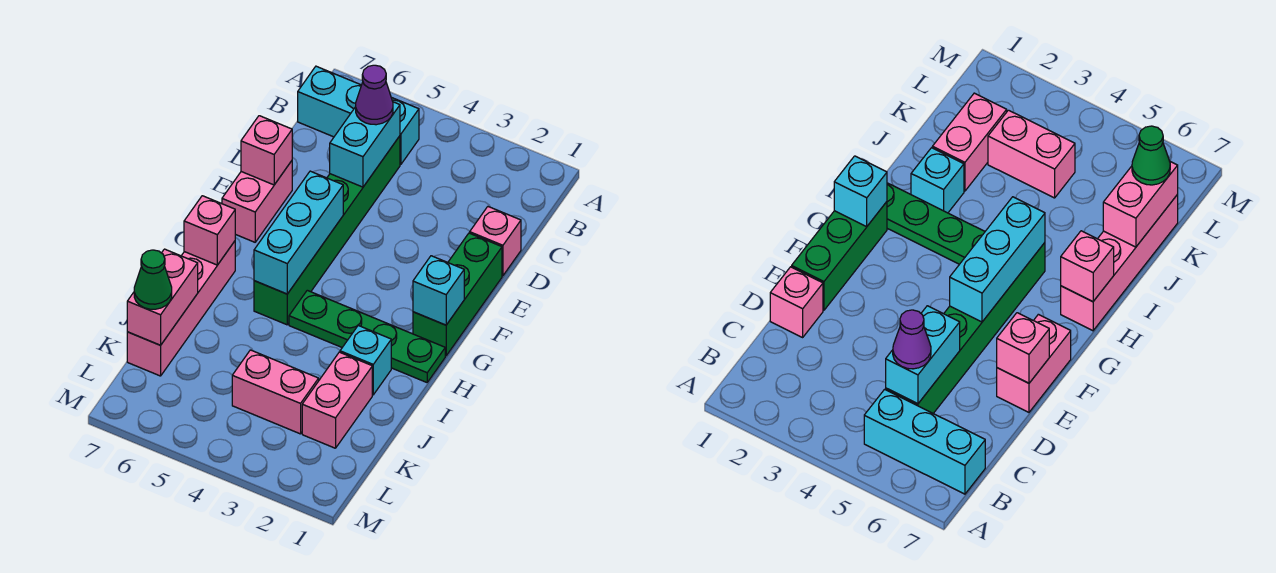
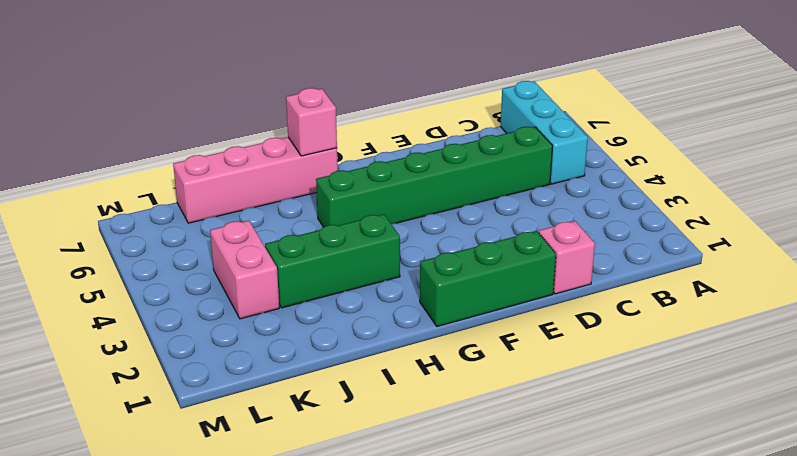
green 1x3 brick [265,214,400,308] -> green 1x4 plate [289,290,445,382]
none -> pink 1x2 brick [222,161,292,242]
none -> cyan 1x1 brick [340,326,391,395]
none -> pink 1x2 brick [302,352,372,448]

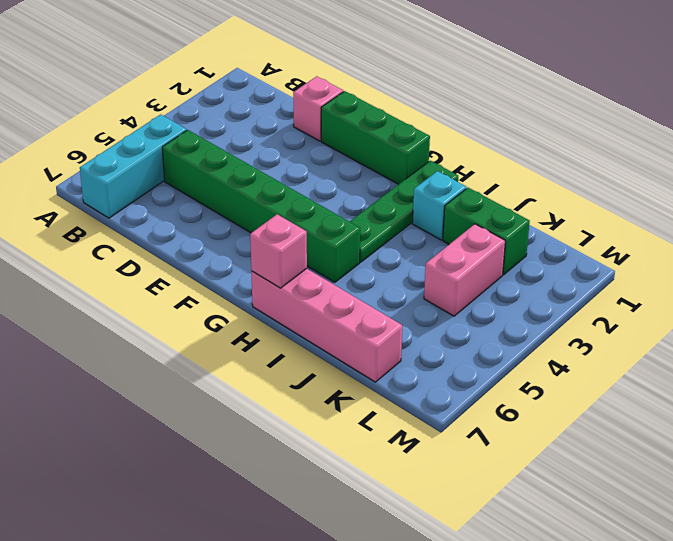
green 1x2 brick [443,188,530,275] -> pink 1x2 brick [302,352,372,448]
none -> pink 1x2 brick [222,161,292,242]
none -> cyan 1x2 brick [330,102,400,187]
none -> pink 1x1 brick [241,116,292,185]

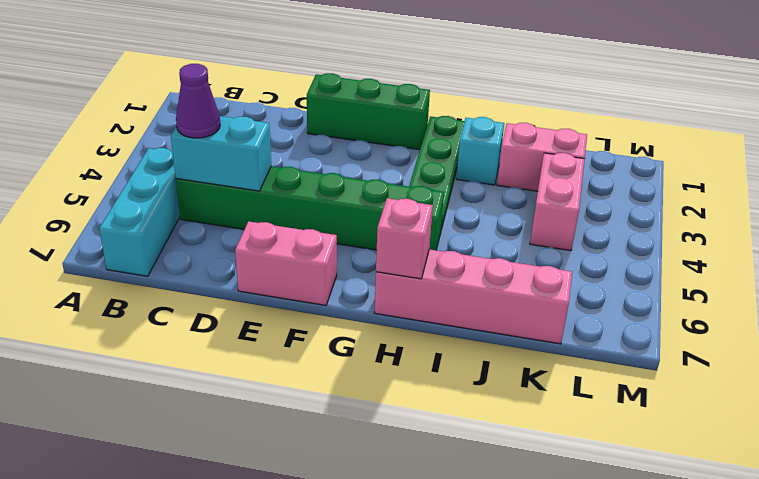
none -> pink 1x1 brick [470,207,521,276]
none -> pink 1x1 brick [241,116,292,185]
none -> cyan 1x3 brick [254,171,343,294]

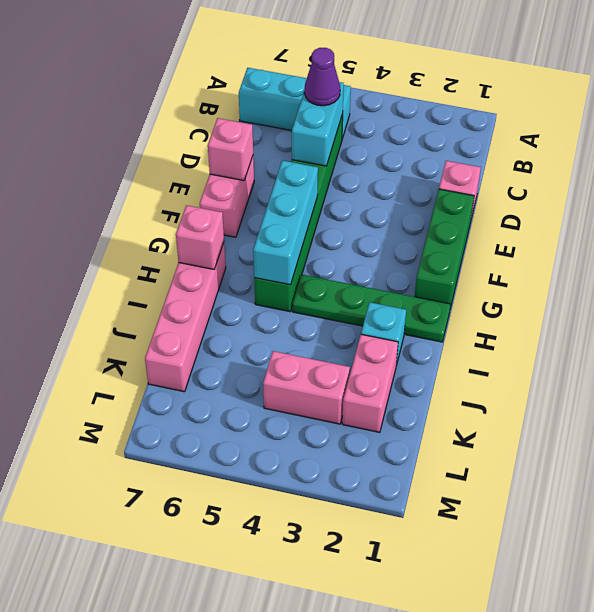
none -> cyan 1x1 brick [413,256,464,325]
none -> pink 1x2 brick [127,249,198,345]
none -> green 1x1 cone [134,250,172,309]

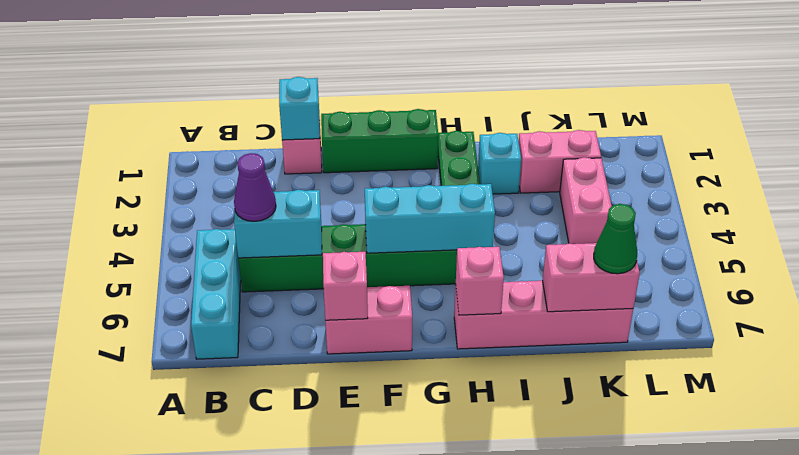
cyan 1x1 brick [279,77,320,140] -> cyan 1x1 brick moved to [413,256,464,325]

